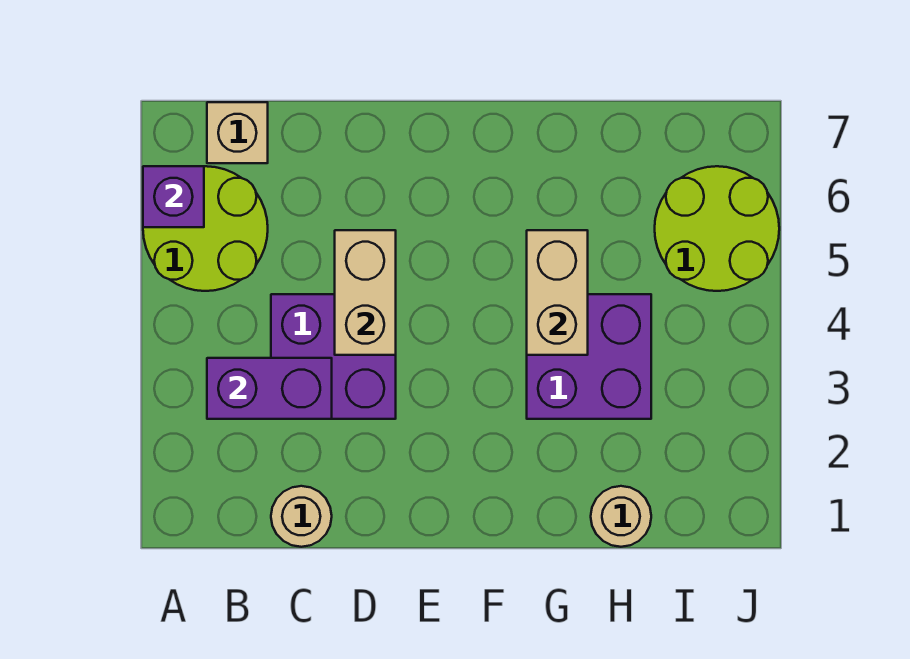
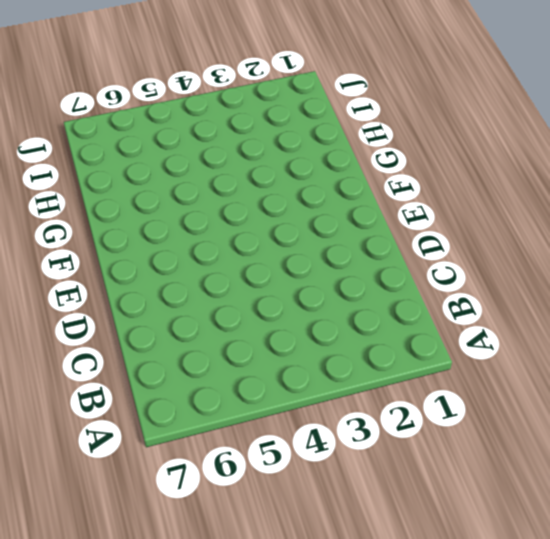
none -> lime 2x2 round brick [143,166,268,291]
none -> tan 1x1 brick [207,102,268,163]

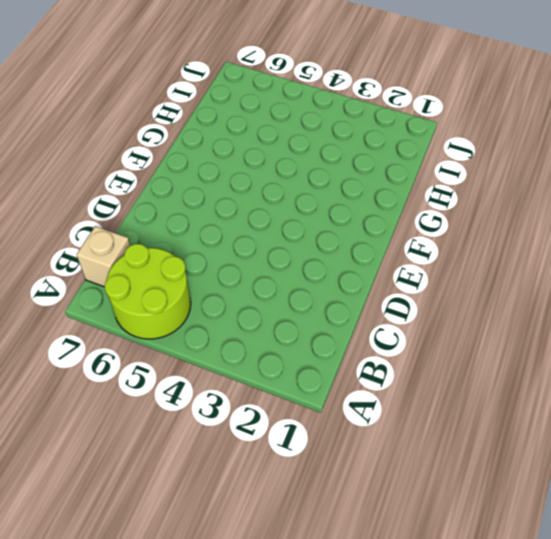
none -> tan 1x1 round brick [271,486,332,547]
none -> purple 2x2 brick [271,294,396,419]

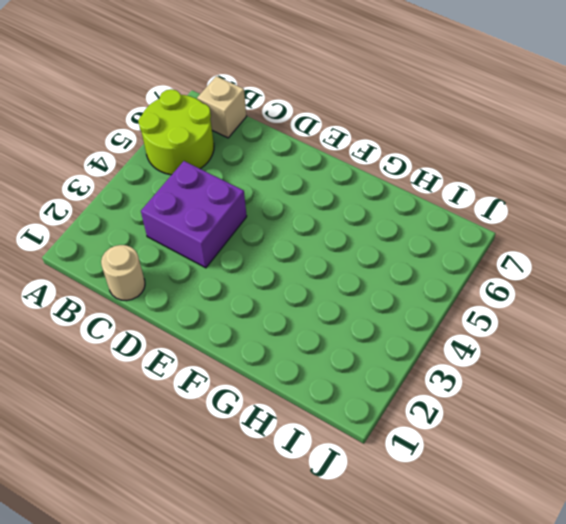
none -> purple 2x2 brick [527,294,651,419]
none -> tan 1x1 round brick [591,486,651,547]

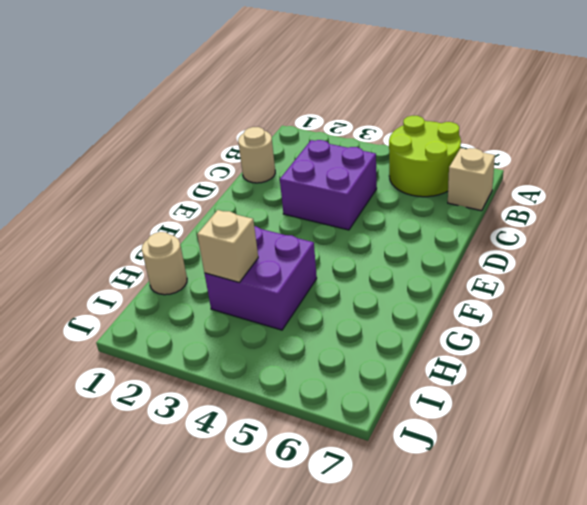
tan 1x1 brick [197,210,258,282] -> none
none -> lime 2x2 round brick [655,166,779,291]
none -> purple 1x1 brick [143,166,204,227]

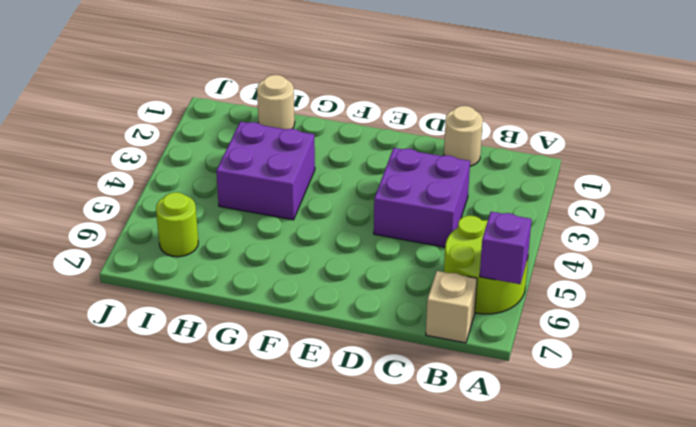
lime 1x1 round brick [156,192,198,257] -> lime 2x2 round brick [655,166,779,291]
none -> purple 1x2 brick [207,358,332,419]
none -> tan 1x2 brick [335,230,396,355]

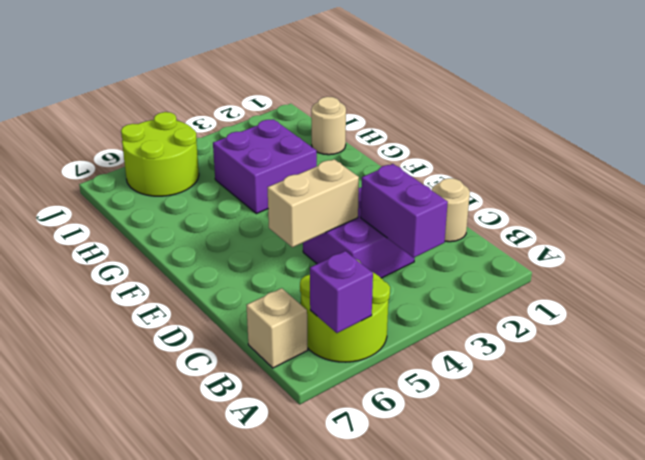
none -> tan 1x2 brick [527,230,588,355]

